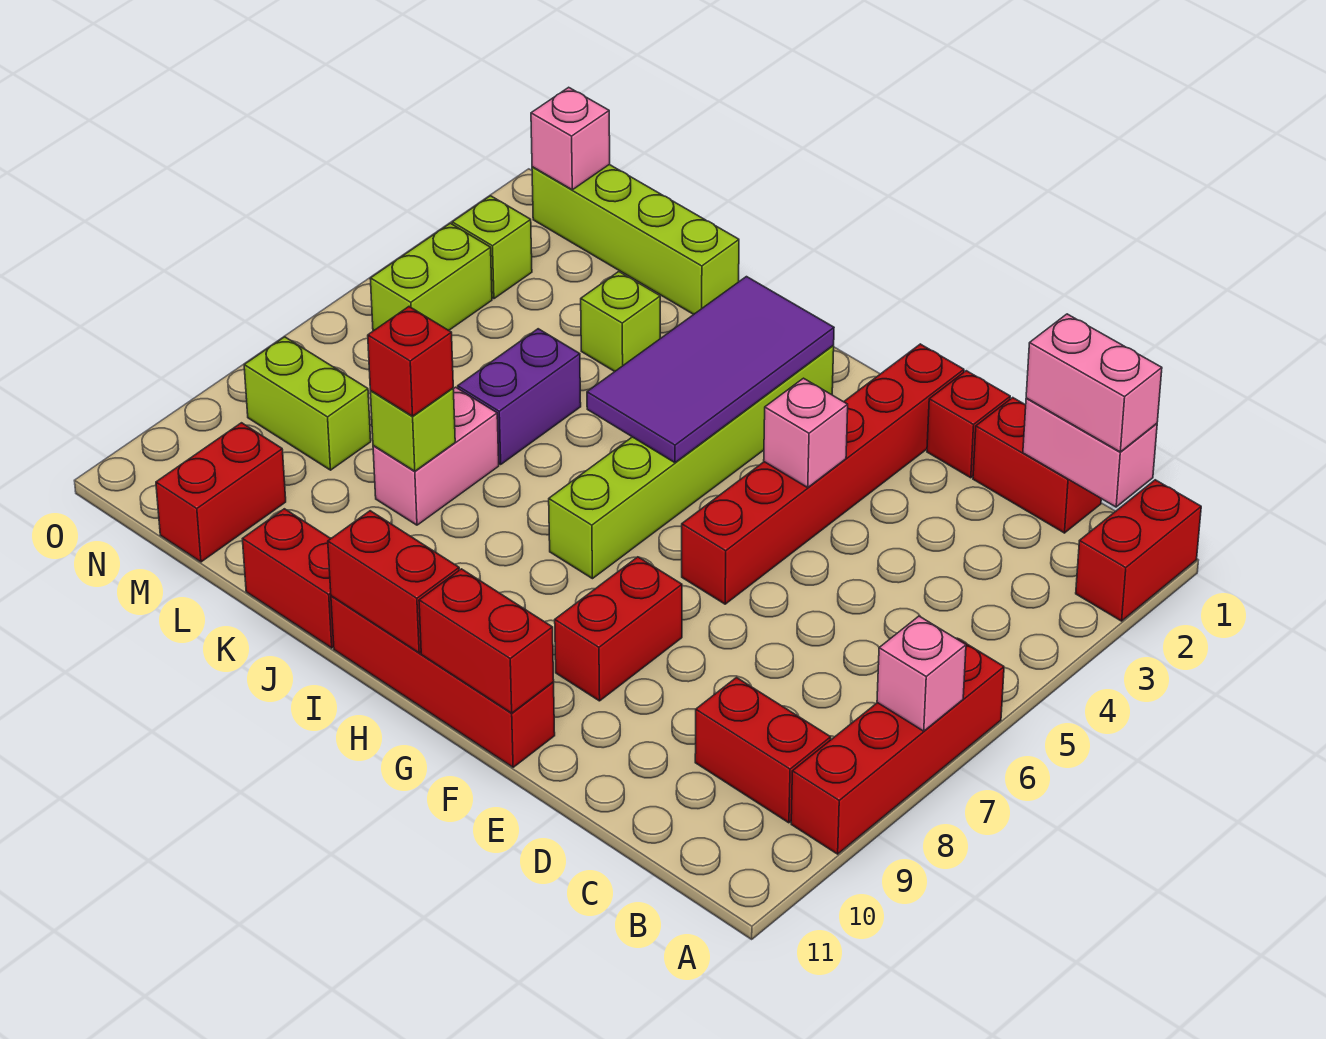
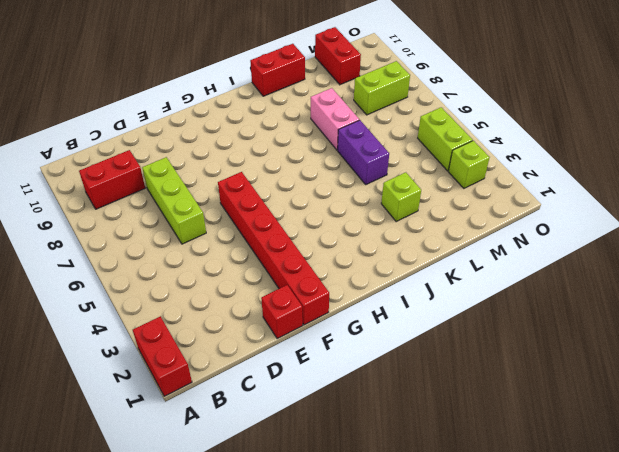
lime 1x3 brick [142,157,206,244] -> none
none -> red 1x4 brick [791,638,1004,854]
none -> red 1x2 brick [973,398,1101,533]
none -> red 1x2 brick [555,557,682,701]

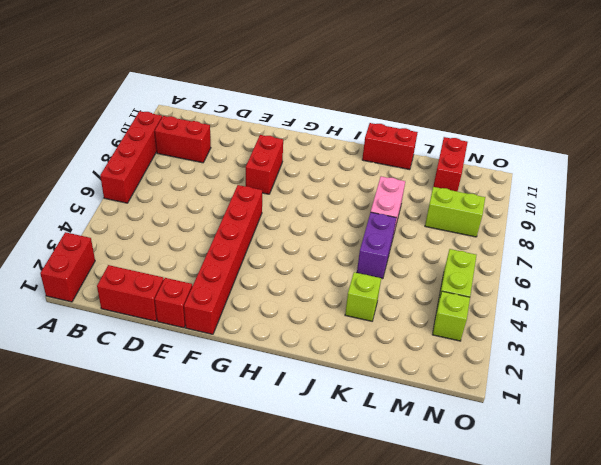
none -> red 1x4 brick [331,596,555,767]
none -> lime 1x6 brick [549,346,834,579]
none -> lime 1x4 brick [532,165,739,314]

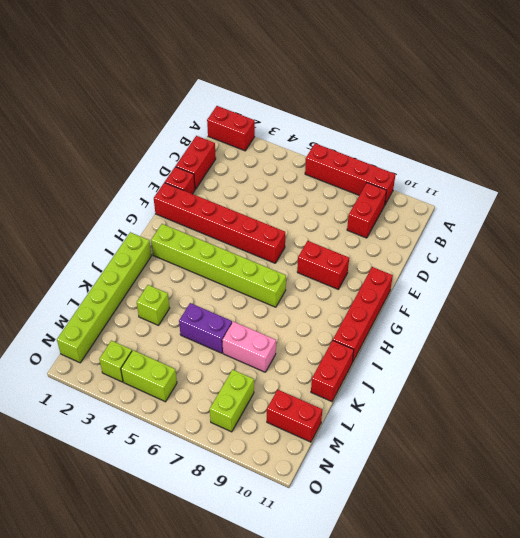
lime 1x6 brick [57,232,151,363] -> lime 1x4 brick [532,165,739,314]
none -> pink 1x1 brick [877,616,966,731]
none -> pink 1x2 brick [1023,398,1157,507]
none -> pink 1x1 brick [764,378,848,487]

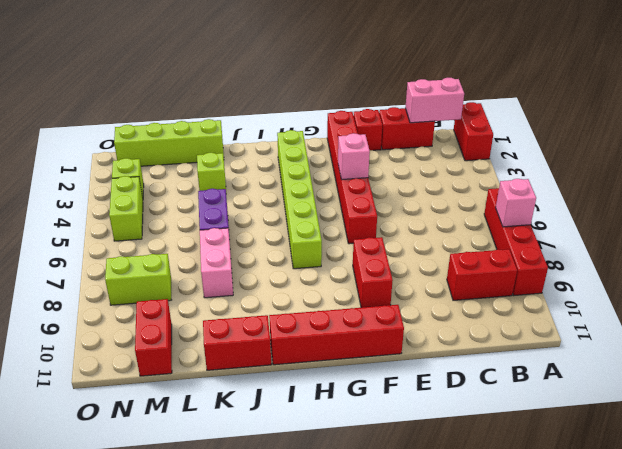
none -> red 1x2 brick [419,569,554,713]
none -> purple 2x4 tile [587,277,834,463]
none -> red 1x2 brick [328,511,459,653]

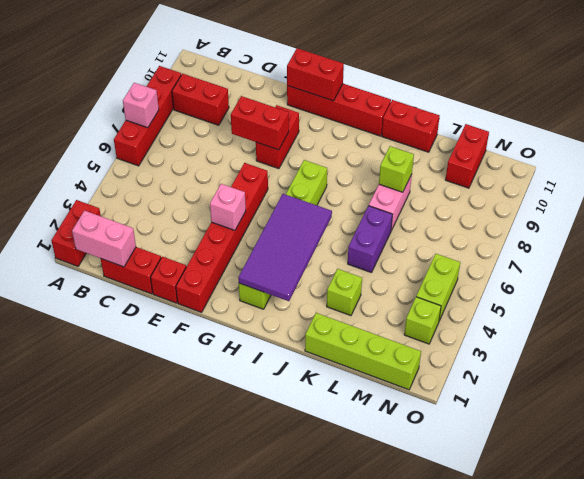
red 1x2 brick [231,96,289,150] -> red 1x2 brick moved to [328,511,459,653]
none -> lime 1x2 brick [244,337,371,470]
none -> pink 1x1 brick [531,87,610,190]
none -> pink 1x2 brick [1026,314,1162,452]

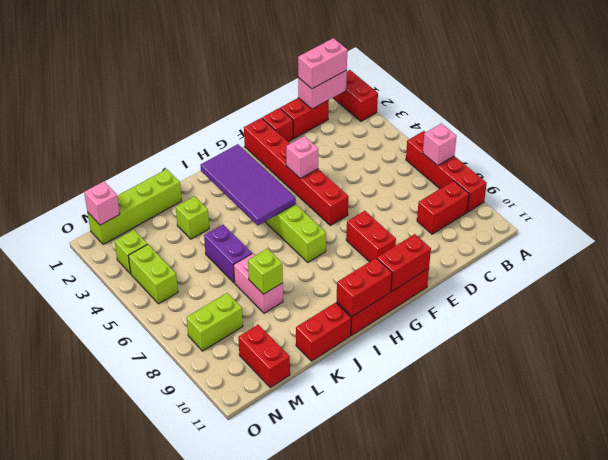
none -> red 1x1 brick [368,307,453,416]

